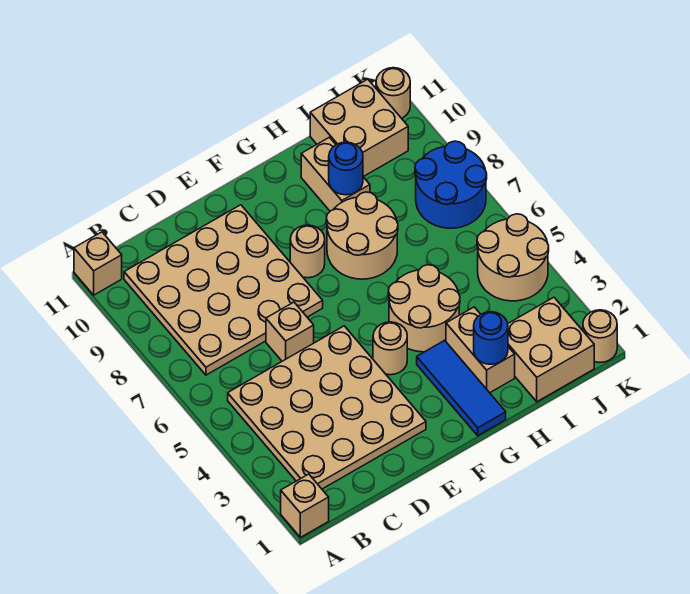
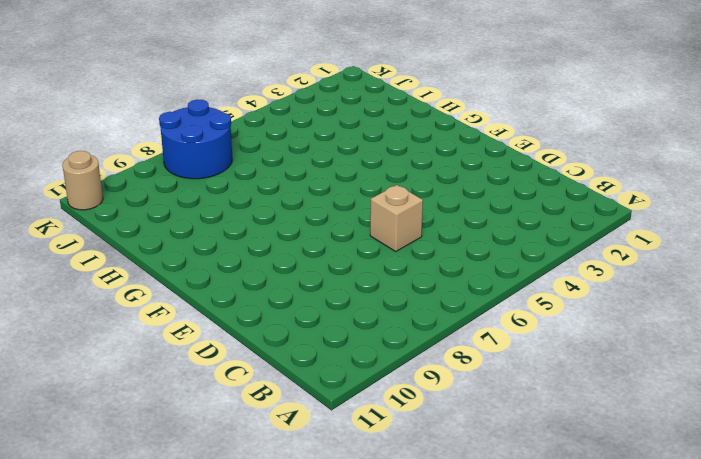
none -> tan 1x1 brick [281,474,329,537]
none -> tan 1x1 brick [74,232,122,295]
none -> tan 4x4 plate [228,326,426,489]

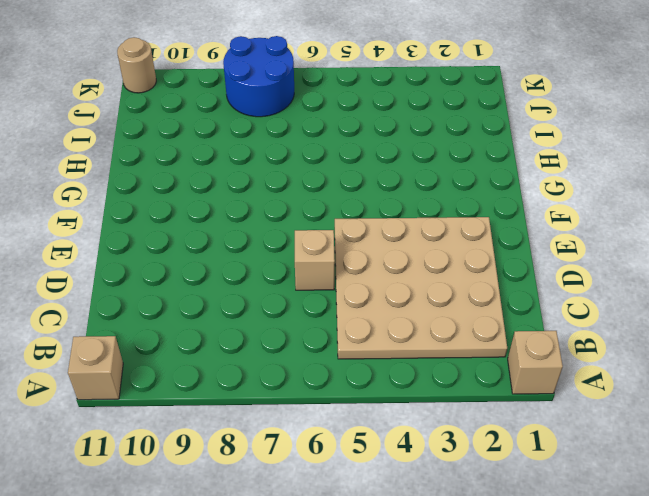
none -> tan 4x4 plate [124,205,323,375]
none -> tan 1x1 round brick [373,322,407,375]
none -> tan 1x1 round brick [290,225,325,278]

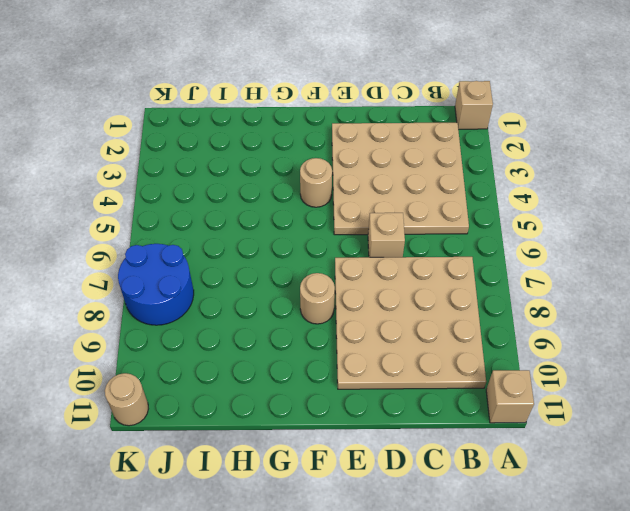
none -> blue 1x3 tile [417,340,506,436]
none -> tan 2x2 round brick [388,265,460,352]
none -> tan 2x2 round brick [326,192,398,279]

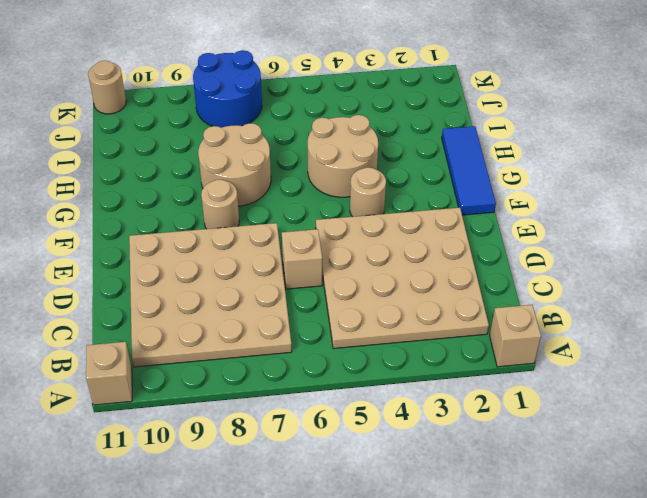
blue 1x3 tile [442,126,496,215] -> blue 1x3 tile turned to [417,340,506,436]
none -> tan 1x2 brick [446,307,515,393]
none -> tan 1x2 brick [301,137,370,211]
none -> tan 2x2 brick [508,297,594,402]

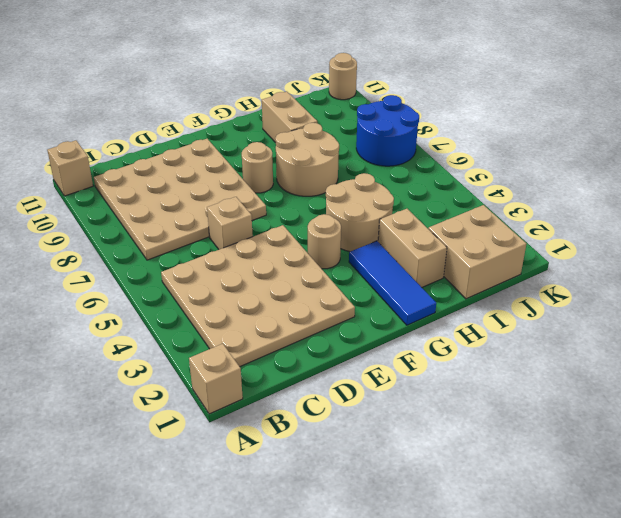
none -> tan 2x2 brick [310,79,408,177]
none -> tan 2x2 round brick [477,214,549,301]
none -> tan 1x1 round brick [583,310,617,363]

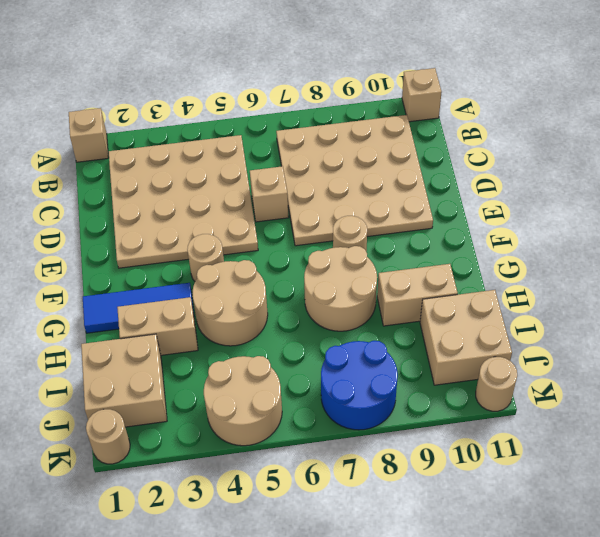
none -> blue 1x1 round brick [474,312,508,364]
none -> blue 1x1 round brick [329,142,363,195]

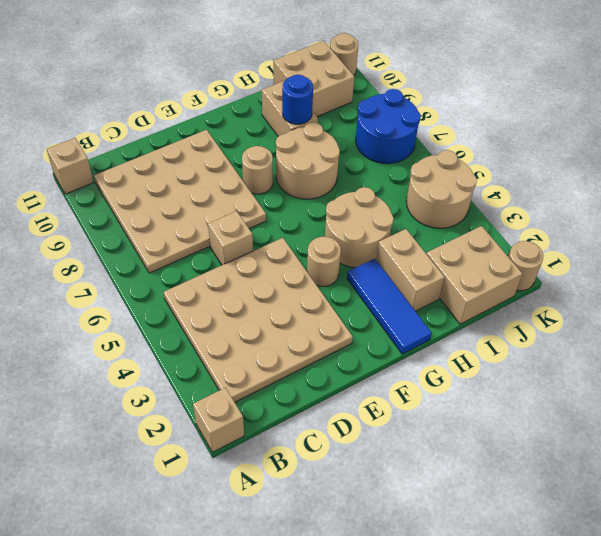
none -> blue 1x1 round brick [474,312,508,364]

